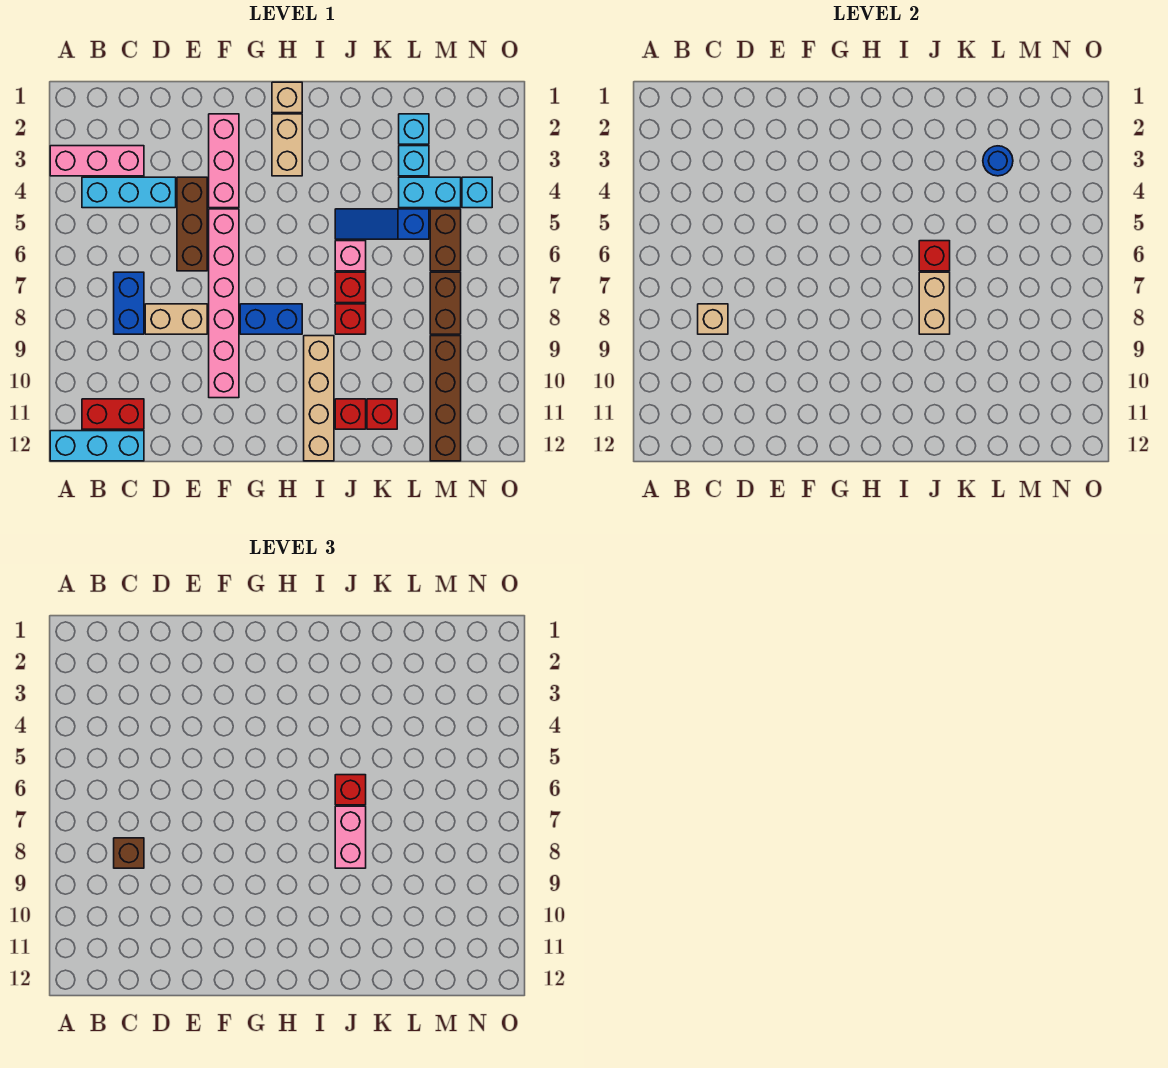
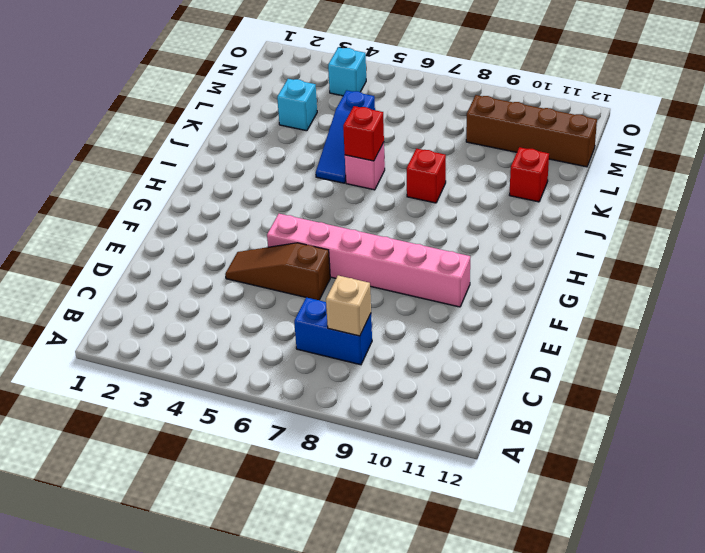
brown 1x3 slope [225,243,330,300] -> brown 1x3 brick [177,177,207,271]
none -> pink 1x3 brick [50,146,144,176]
none -> cyan 1x3 brick [50,431,144,461]
none -> cyan 1x3 brick [82,177,176,208]
none -> red 1x2 brick [82,399,144,429]

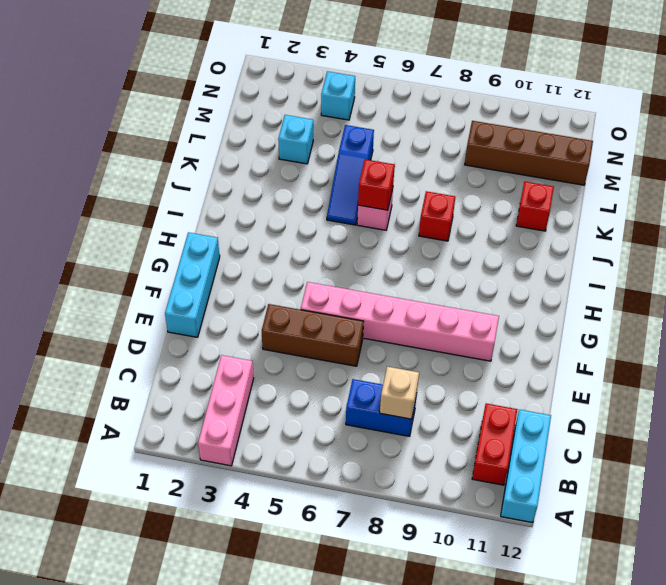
cyan 1x3 brick [165,232,220,337] -> cyan 1x3 brick moved to [82,177,176,208]
none -> tan 1x2 brick [145,304,207,334]
none -> pink 1x3 brick [209,114,239,208]
none -> blue 1x2 brick [240,304,302,334]
none -> tan 1x1 brick [272,82,302,113]

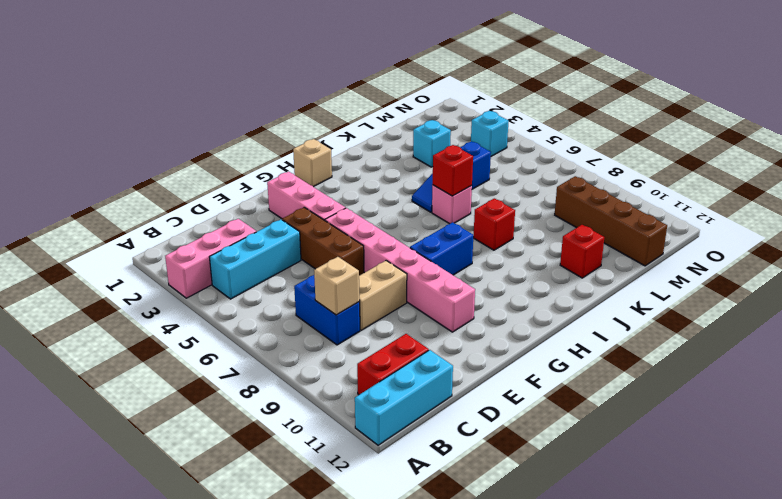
none -> tan 1x2 brick [272,114,302,176]
none -> tan 1x4 brick [304,336,334,461]
none -> red 1x1 brick [335,272,366,303]
none -> red 1x1 brick [335,399,366,429]

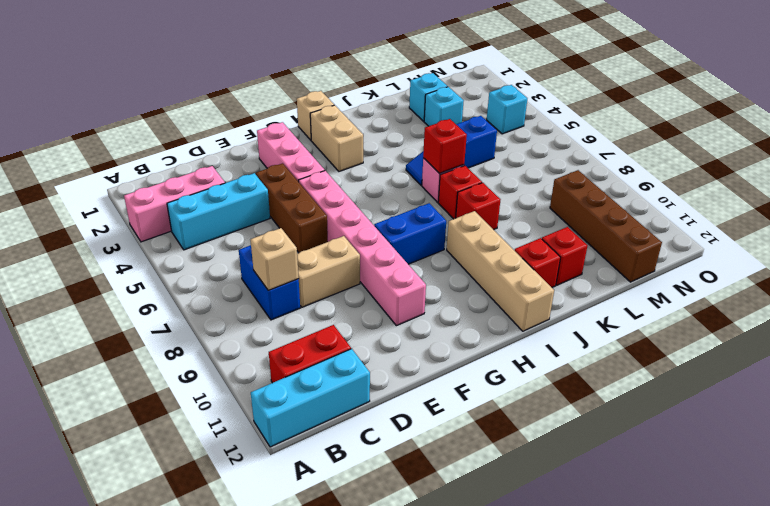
none -> cyan 1x2 brick [399,177,461,208]
none -> brown 1x2 brick [430,209,461,271]
none -> brown 1x2 brick [430,272,461,334]
none -> tan 1x2 brick [919,272,950,334]

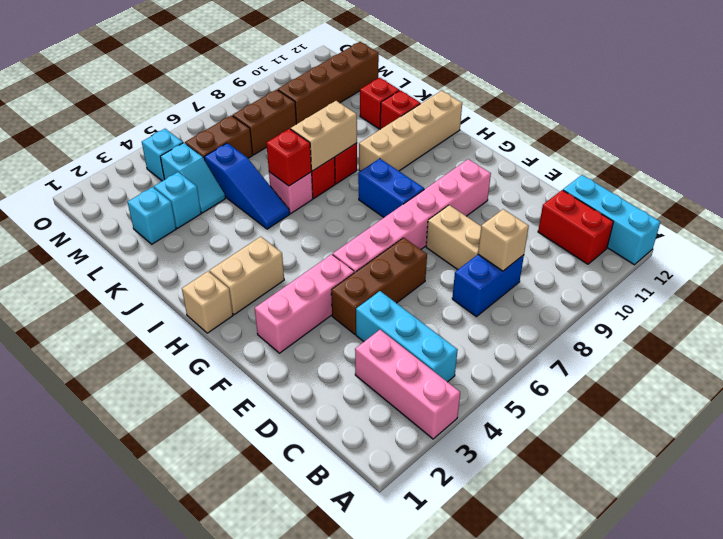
cyan 1x2 slope [160,143,225,213] -> cyan 1x2 brick [399,177,461,208]
none -> blue 1x1 round brick [983,146,1013,176]
none -> brown 1x1 brick [114,838,144,868]
none -> red 1x1 brick [335,775,366,805]
none -> pink 1x2 brick [335,806,366,868]

